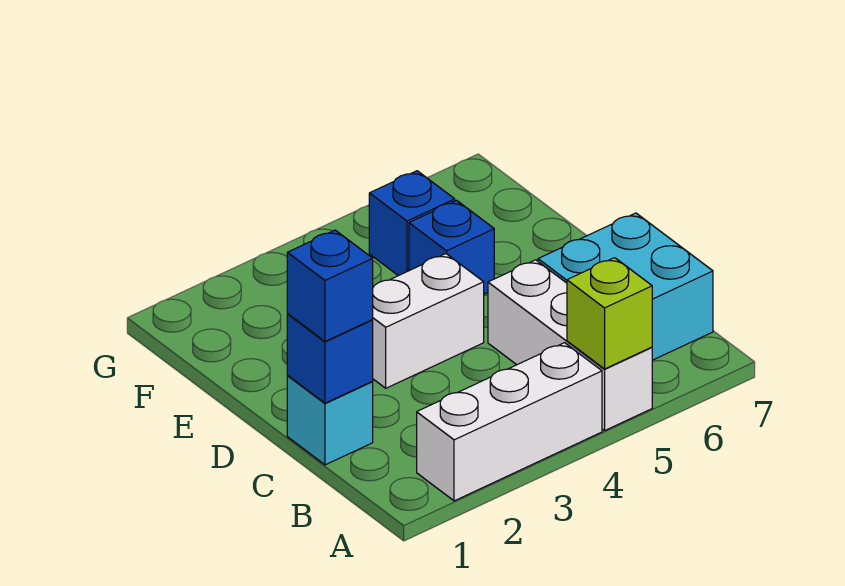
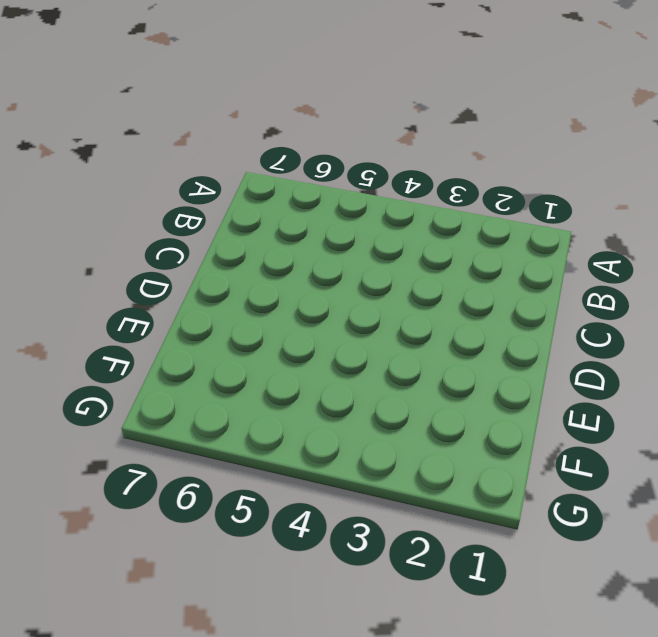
none -> white 1x3 brick [417,343,602,501]
none -> white 1x3 brick [488,260,652,431]

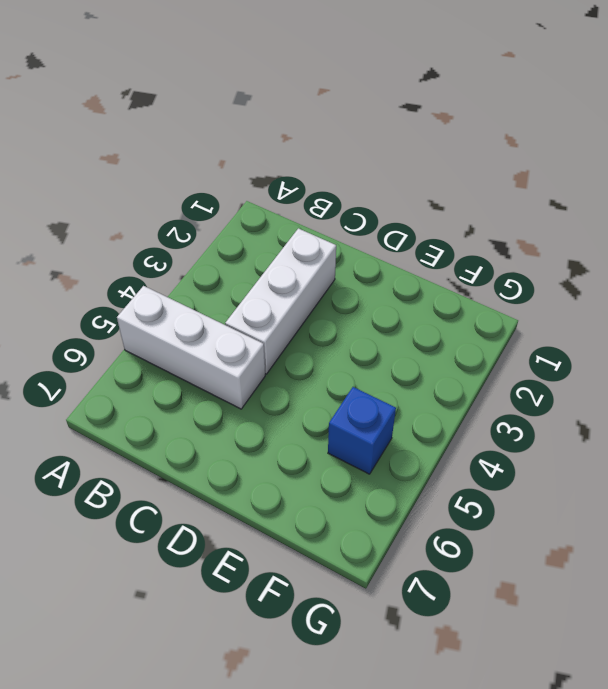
white 1x3 brick [225,228,336,374] -> white 1x3 brick moved to [417,343,602,501]
none -> cyan 2x2 brick [538,213,713,360]
none -> cyan 1x1 brick [287,376,373,465]

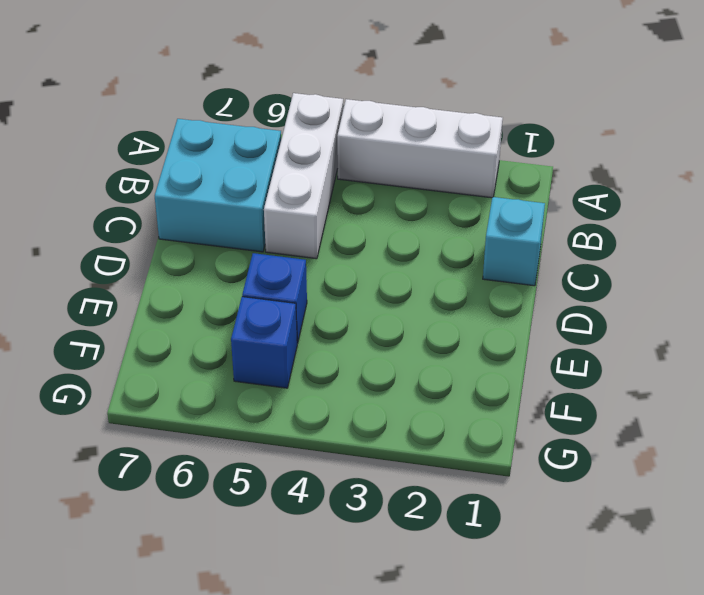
none -> white 1x2 brick [373,254,484,388]
none -> lime 1x1 brick [567,258,652,369]

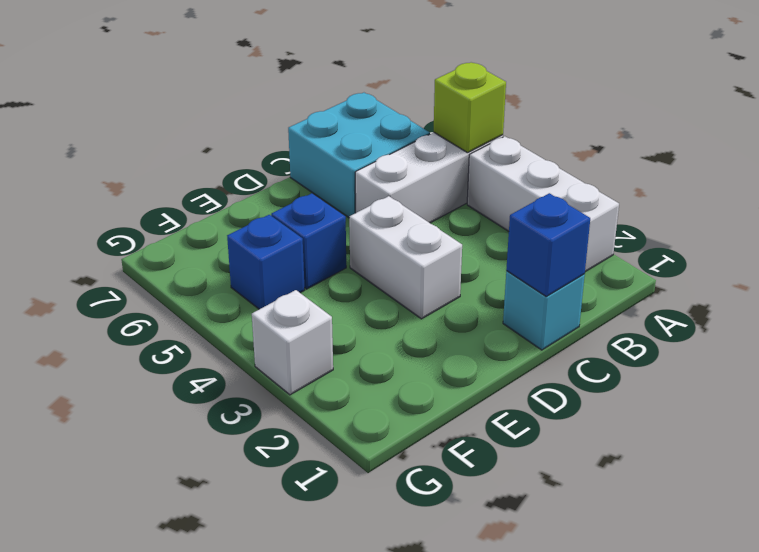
white 1x1 brick [252,290,333,395] -> none
none -> blue 1x1 brick [287,230,373,341]

